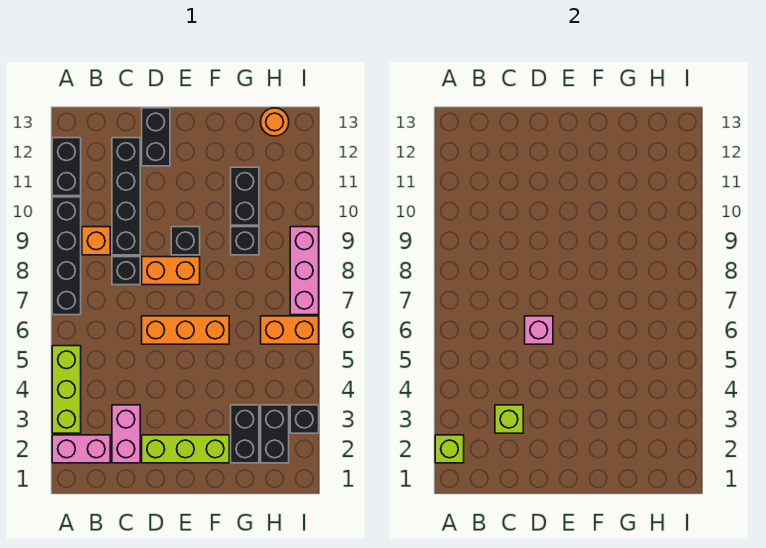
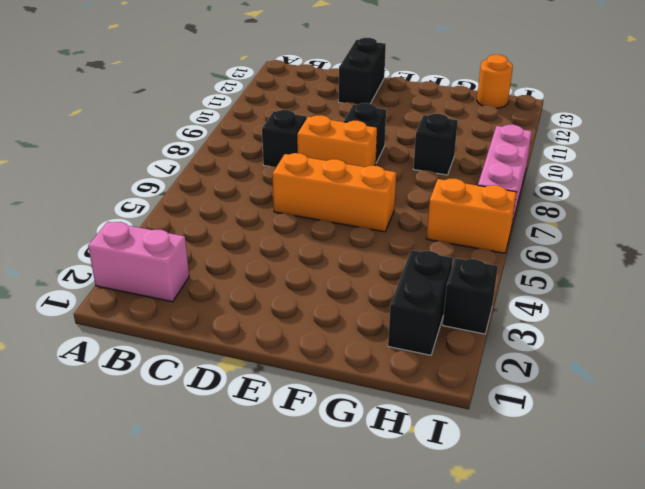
none -> lime 1x3 brick [52,346,81,433]
none -> black 1x4 brick [52,197,81,315]
none -> black 1x2 brick [52,138,81,196]

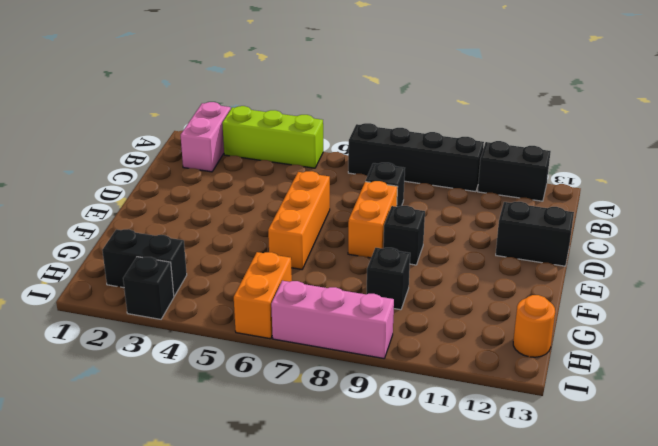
none -> orange 1x1 brick [82,227,110,255]
none -> pink 1x2 brick [112,405,140,463]
none -> black 1x4 brick [112,138,140,255]

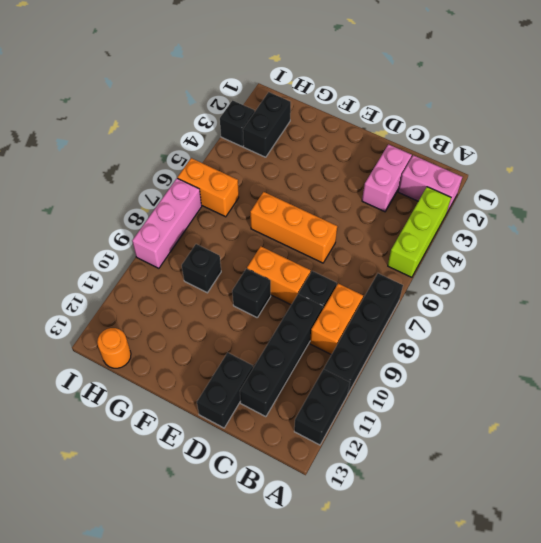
orange 1x2 brick [310,284,363,355] -> orange 1x1 brick [82,227,110,255]
none -> lime 1x3 brick [142,435,229,463]
none -> black 1x2 brick [231,405,259,463]
none -> black 1x2 brick [231,167,259,225]

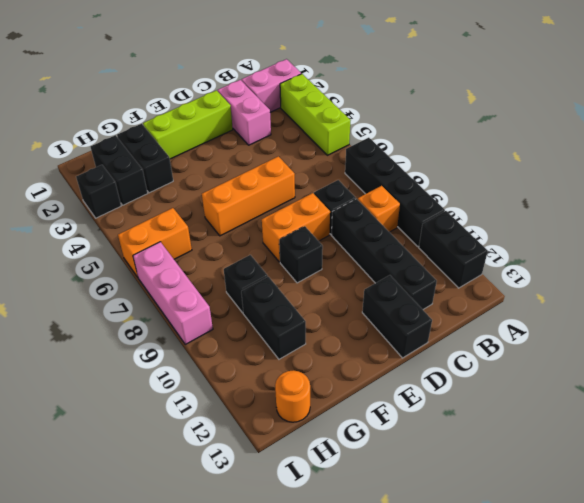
none -> lime 1x1 brick [435,435,464,463]
none -> lime 1x1 brick [495,405,523,433]
none -> pink 1x1 brick [525,316,553,344]

